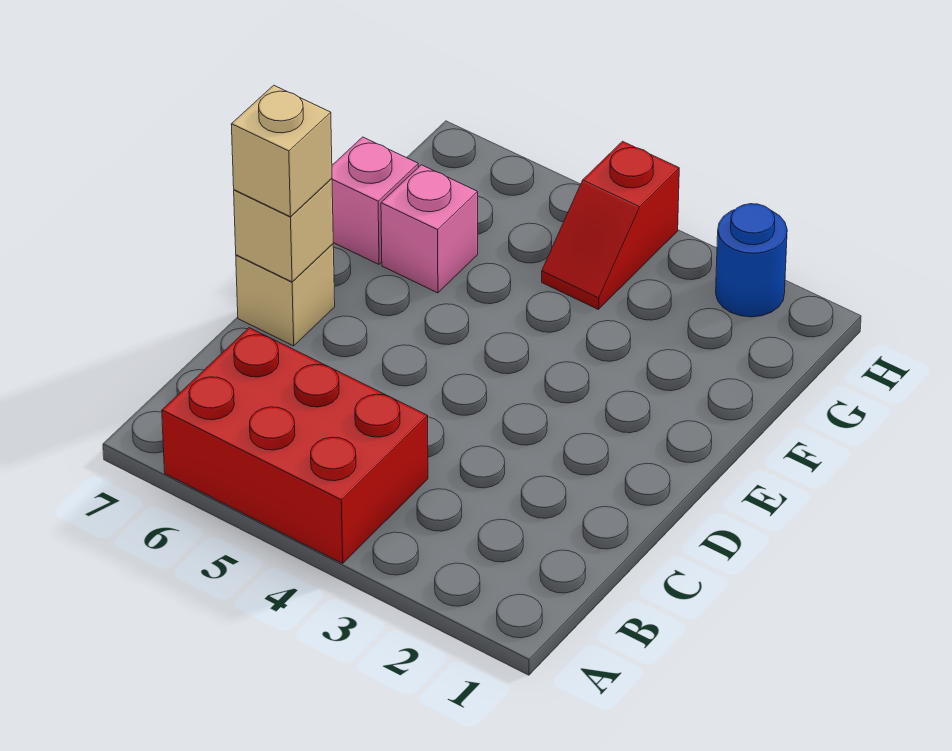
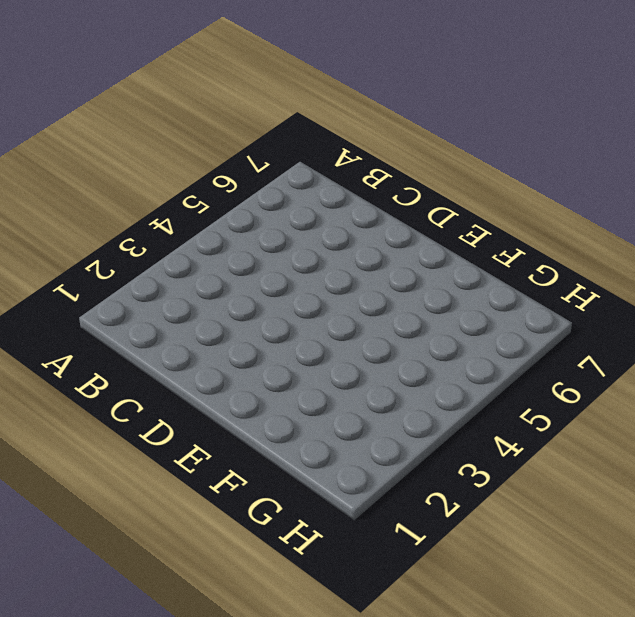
none -> red 2x3 brick [162,328,428,563]
none -> tan 1x1 brick [236,244,335,346]

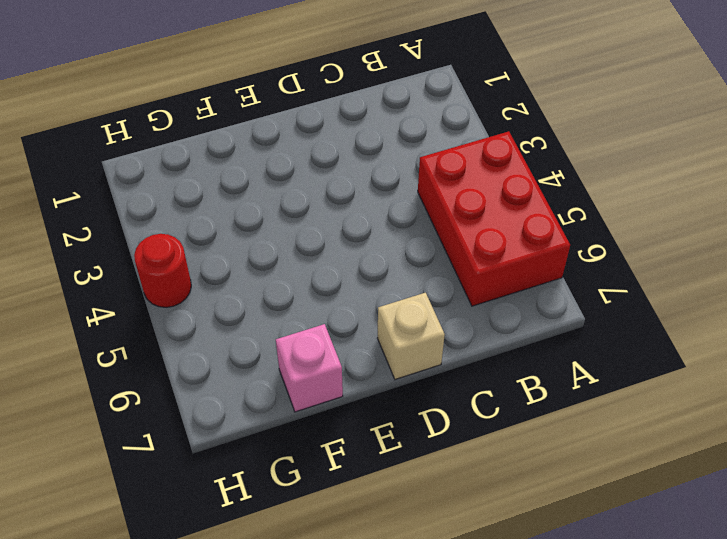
red 1x1 round brick [134,234,191,307] -> red 1x2 slope [542,141,679,310]
none -> pink 1x1 brick [381,165,478,293]
none -> blue 1x1 round brick [716,204,787,317]

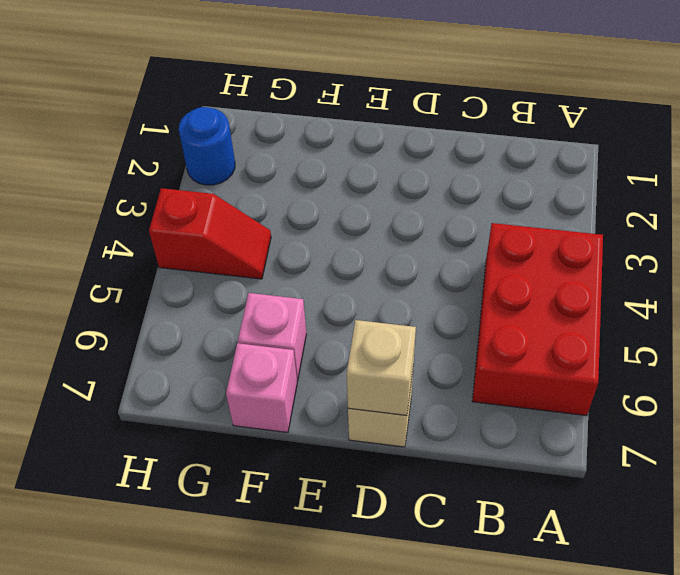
none -> tan 1x1 brick [231,85,332,217]

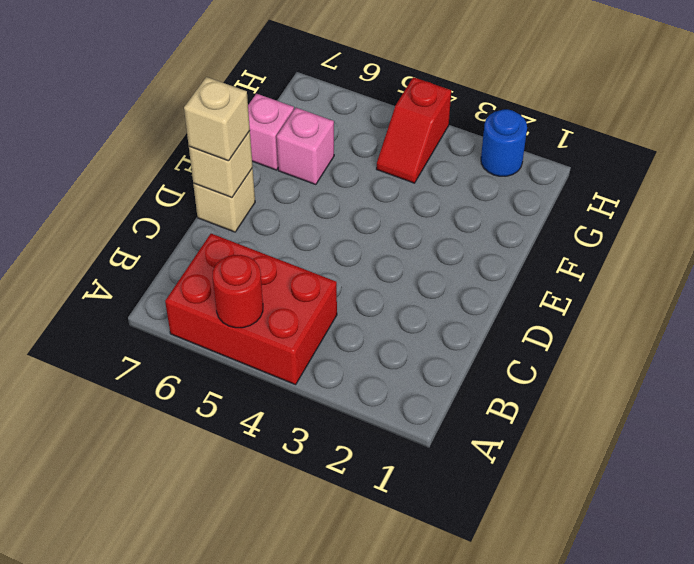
red 1x1 round brick [213,255,263,328] -> none

